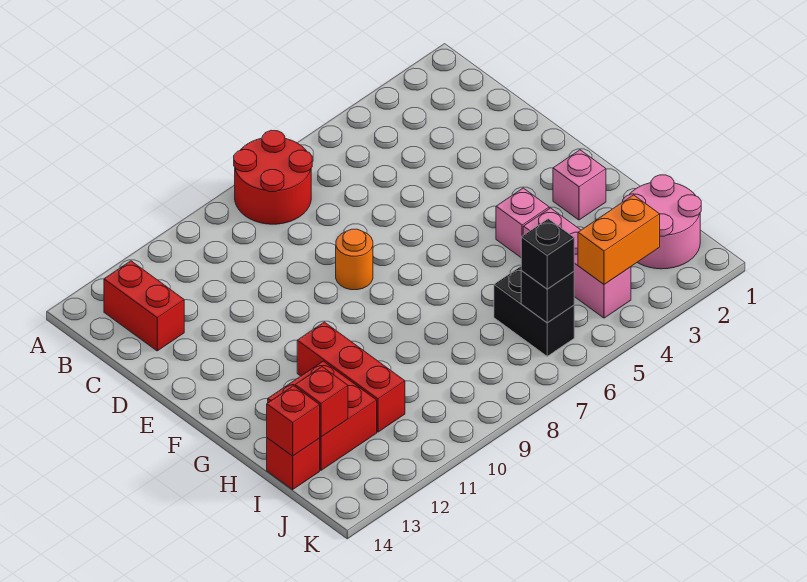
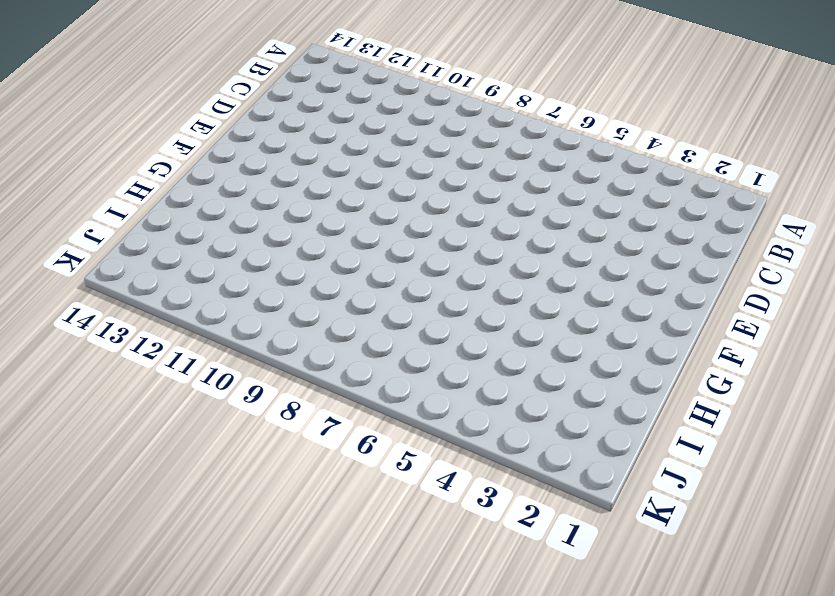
none -> red 2x2 round brick [234,130,312,224]
none -> red 1x2 brick [104,261,184,351]
none -> orange 1x1 round brick [336,229,373,290]

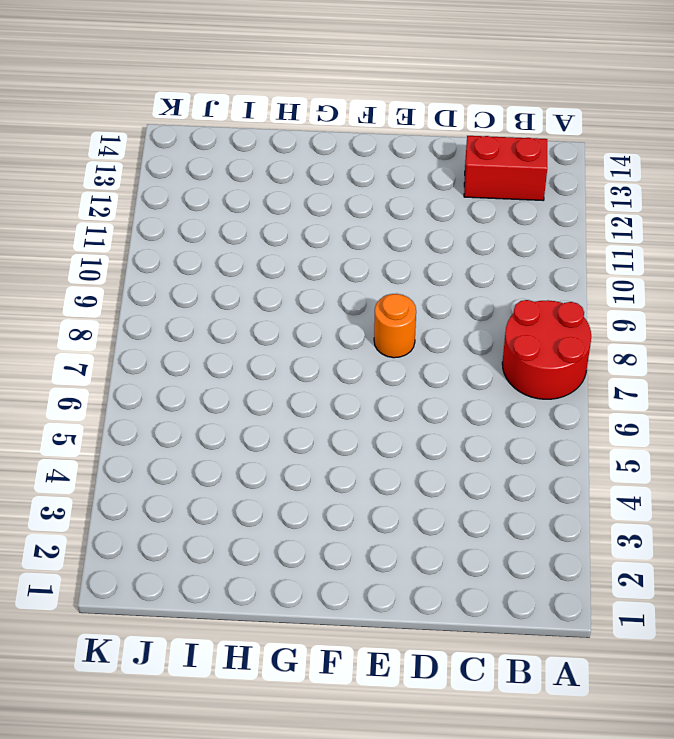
none -> pink 1x1 brick [553,150,606,220]
none -> pink 1x1 brick [496,188,549,257]
none -> red 1x3 brick [297,322,405,432]

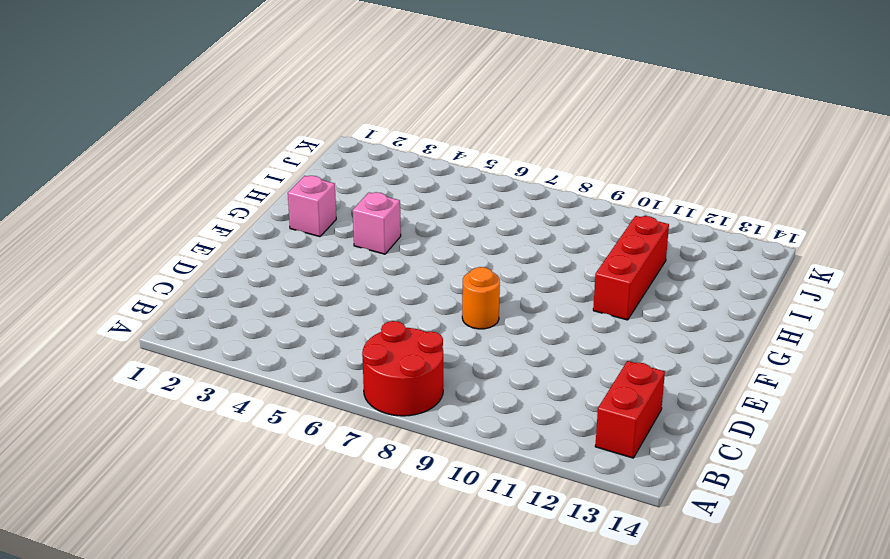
none -> pink 1x3 brick [523,208,631,318]
none -> red 2x2 brick [268,361,377,470]
none -> pink 2x2 round brick [623,175,701,269]

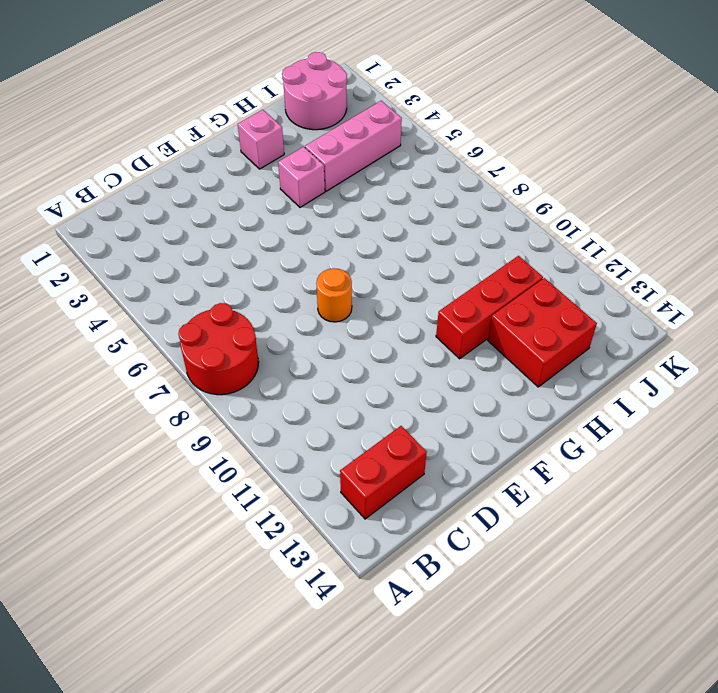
none -> black 1x2 brick [494,266,574,356]
none -> red 1x1 brick [267,438,320,490]
none -> red 1x1 brick [295,367,348,437]

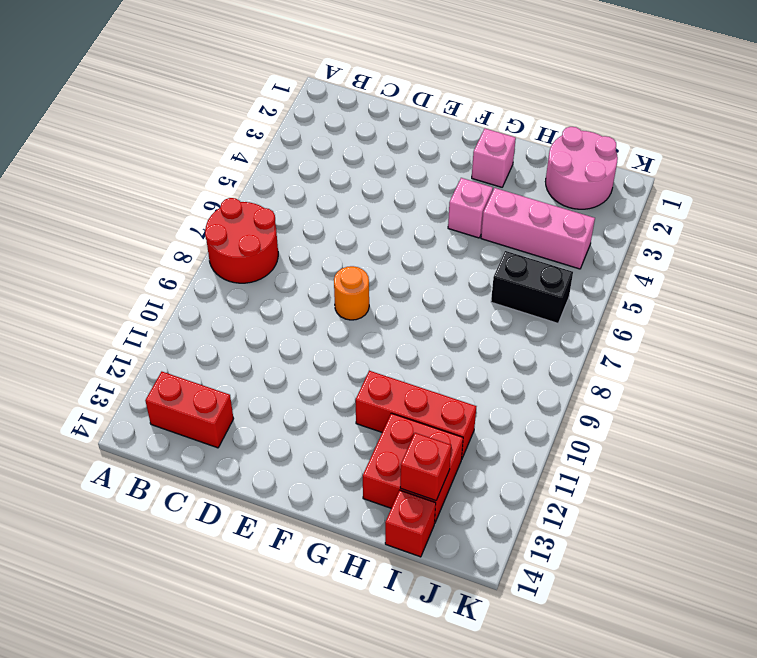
none -> red 1x1 brick [267,386,320,456]
none -> orange 1x2 brick [578,195,660,284]
none -> black 1x1 brick [521,271,574,323]

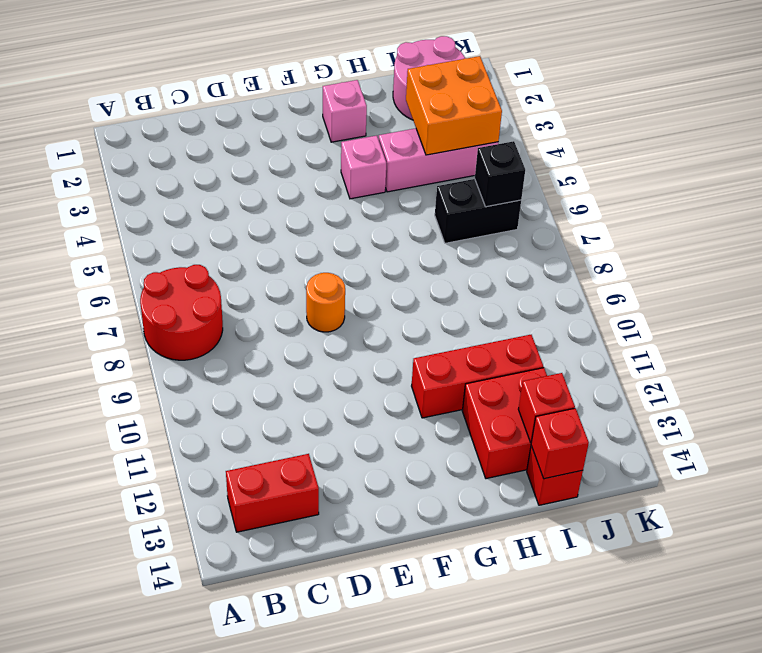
orange 2x2 brick [406,56,502,155] -> orange 1x2 brick [578,195,660,284]
none -> black 1x1 brick [521,219,574,289]

